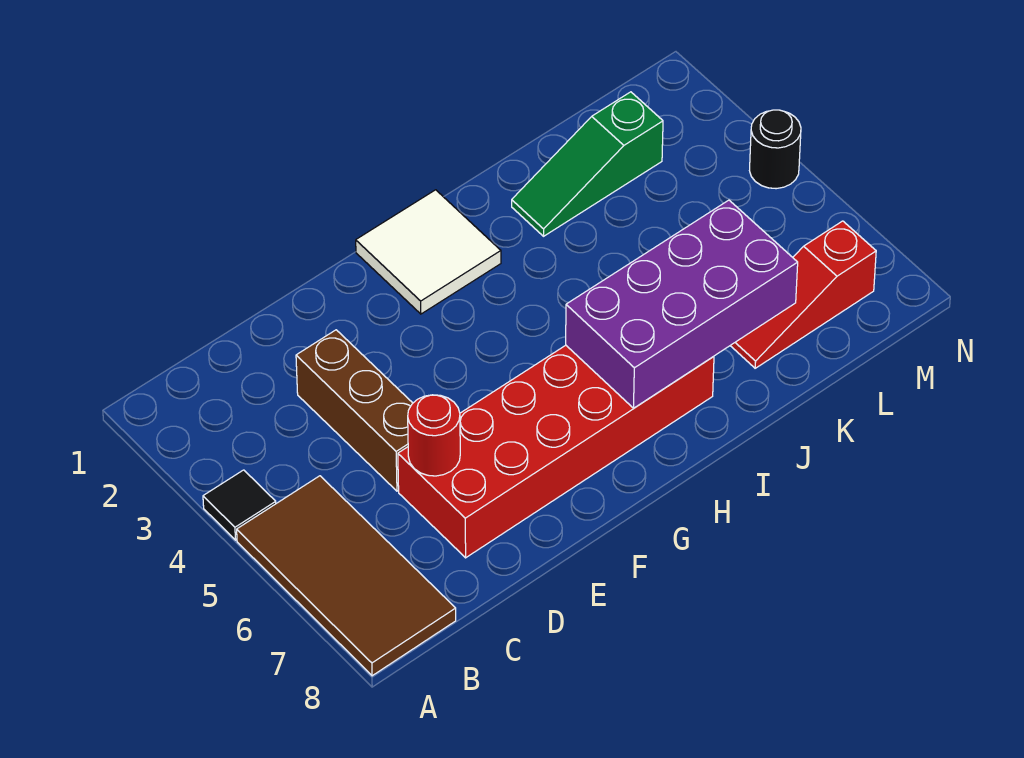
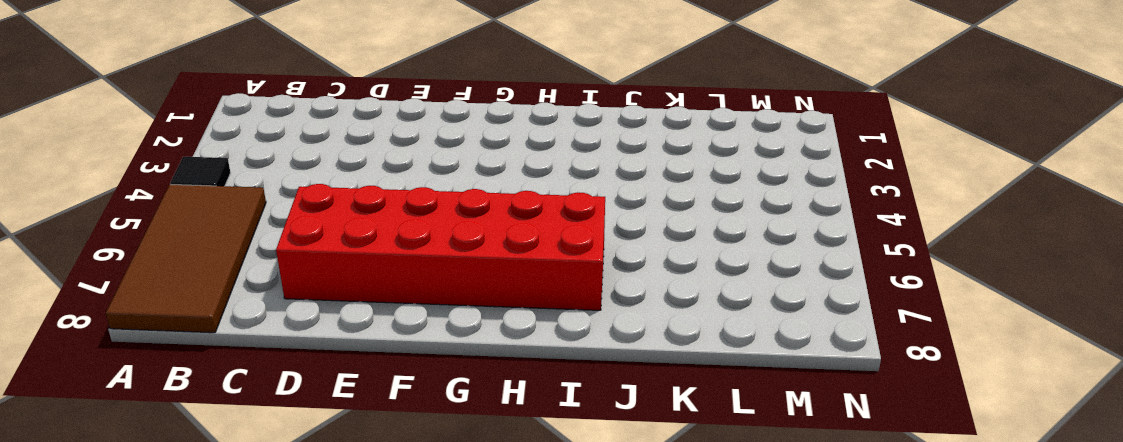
none -> brown 1x3 brick [296,330,413,491]
none -> white 2x2 tile [356,190,501,314]

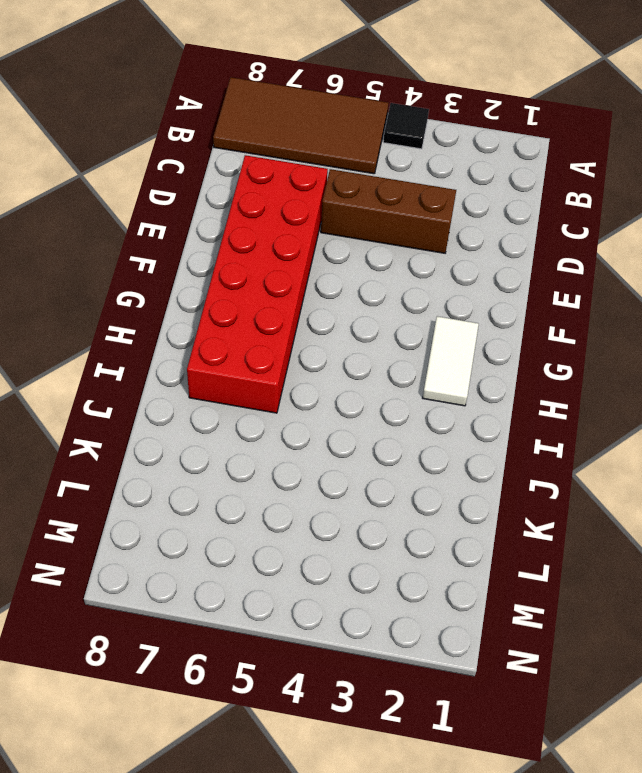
white 1x2 tile [423,316,479,406] -> white 2x2 tile [356,190,501,314]
none -> green 1x3 slope [512,92,663,236]
none -> red 1x3 slope [730,221,876,368]

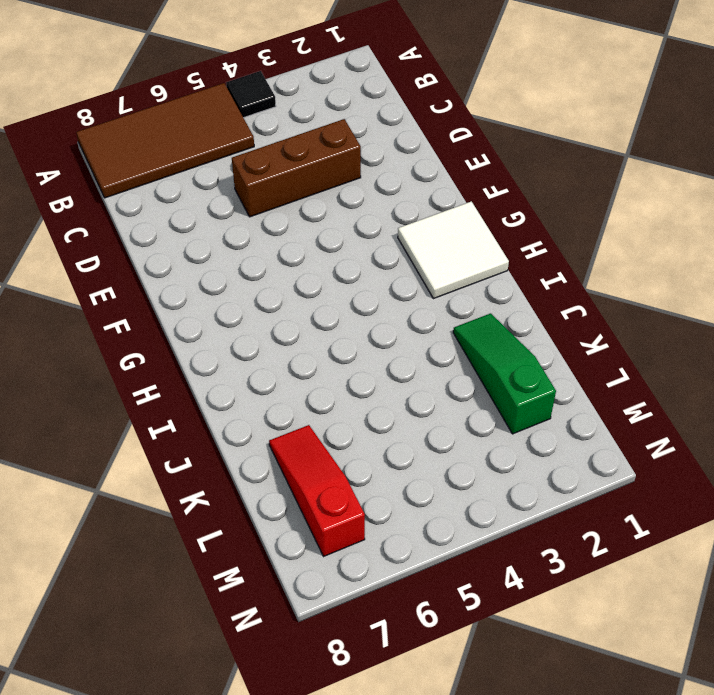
none -> red 2x6 brick [398,345,714,558]
none -> black 1x1 round brick [750,110,801,189]

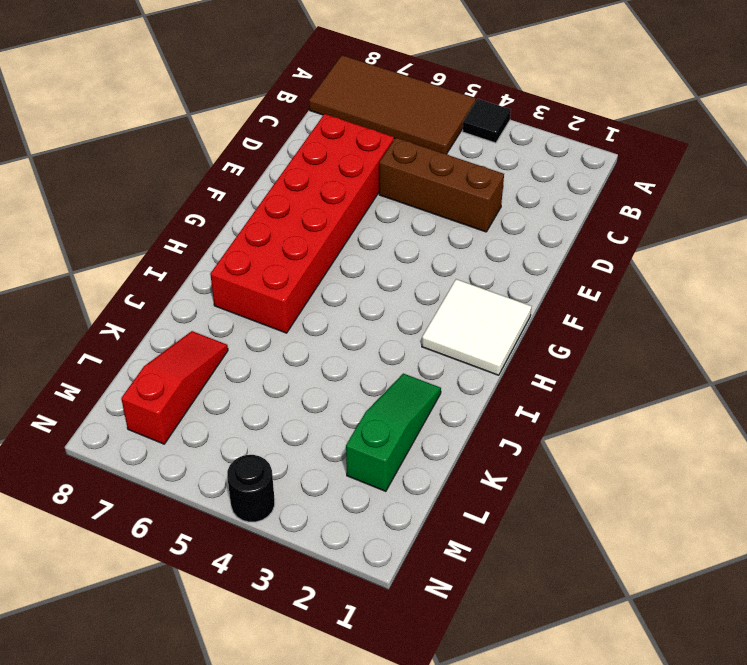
none -> red 1x1 round brick [408,395,460,476]
none -> purple 2x4 brick [566,200,798,408]

